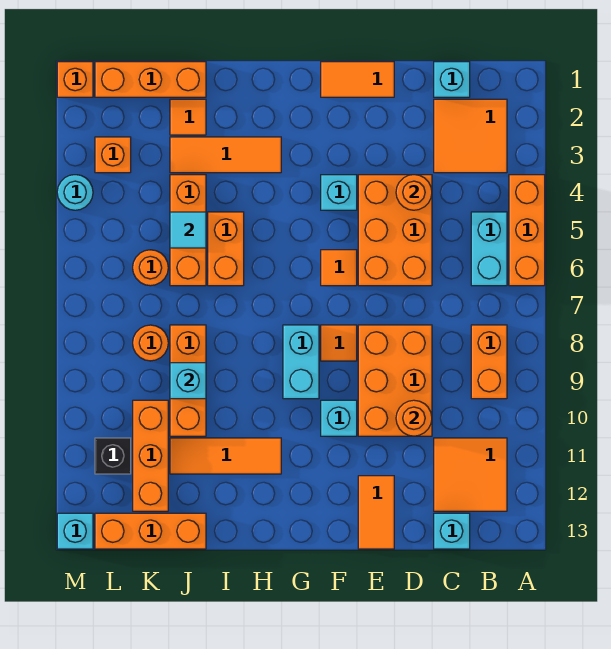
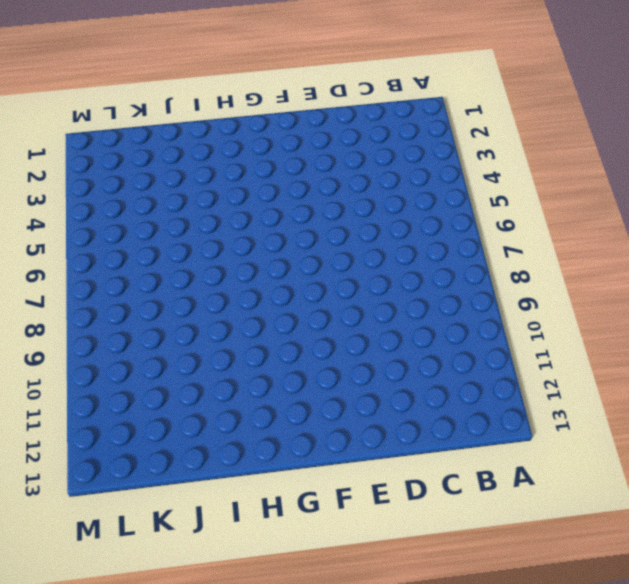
none -> orange 1x3 brick [509,175,545,286]
none -> orange 2x2 tile [434,99,507,173]
none -> cyan 1x2 brick [471,212,507,286]
none -> orange 1x2 brick [471,325,507,399]

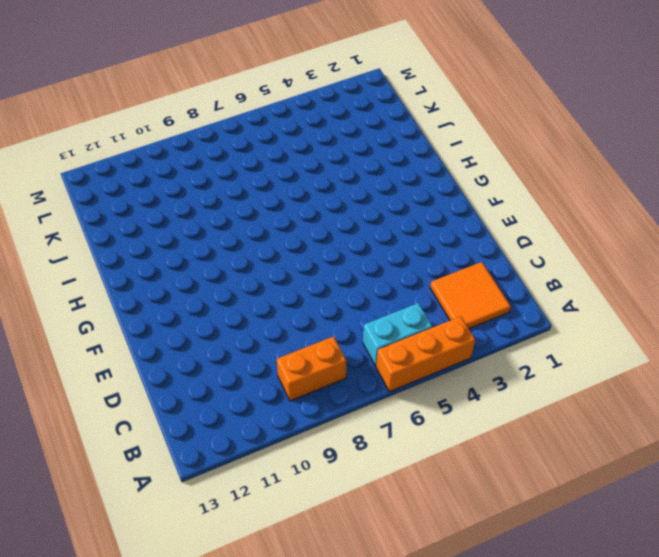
none -> orange 2x2 tile [434,438,507,511]
none -> cyan 1x1 brick [434,62,470,97]
none -> cyan 1x1 brick [434,513,470,549]
none -> orange 2x3 brick [358,175,432,286]

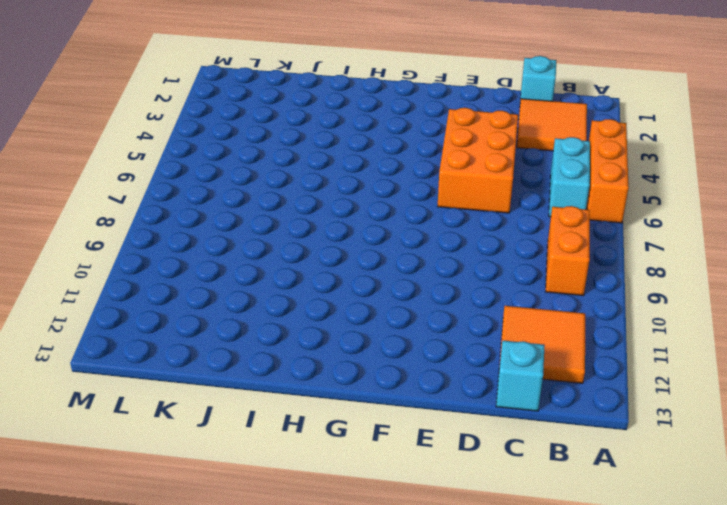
none -> orange 2x3 brick [358,325,432,436]
none -> orange 1x2 tile [321,62,394,97]
none -> orange 1x2 tile [358,476,394,549]
none -> cyan 1x1 brick [321,175,357,210]

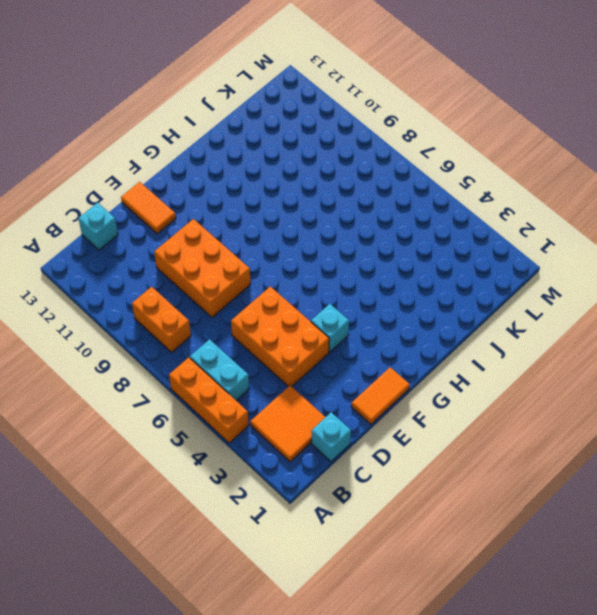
none -> orange 2x2 tile [434,438,507,511]
none -> orange 1x1 tile [321,250,357,286]
none -> orange 1x1 tile [321,325,357,361]
none -> cyan 1x1 brick [321,400,357,436]

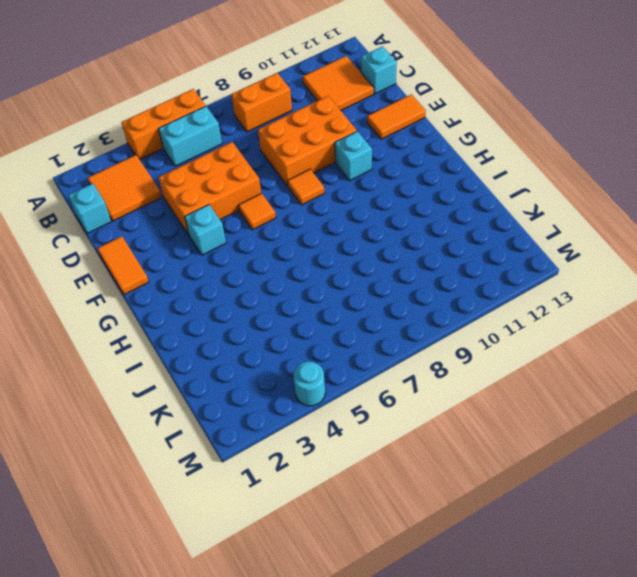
none -> cyan 1x2 brick [283,325,319,399]
none -> orange 1x3 tile [170,137,281,173]
none -> orange 1x3 tile [170,438,281,474]
none -> orange 1x2 brick [208,212,244,286]

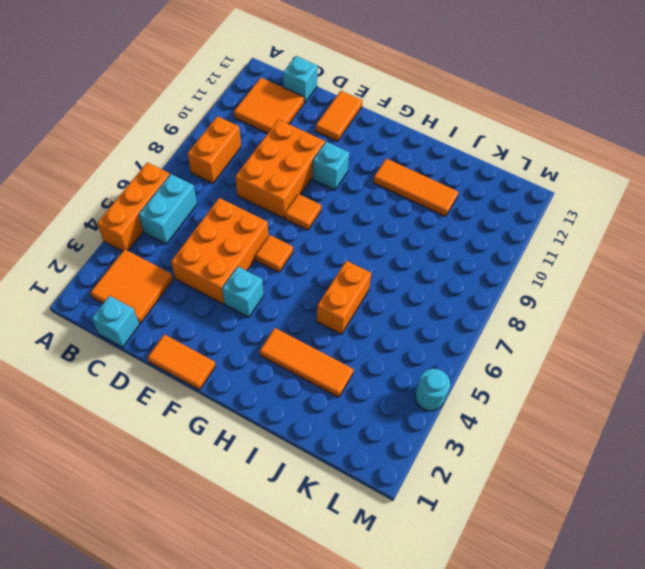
none -> cyan 1x2 brick [283,325,319,399]
none -> orange 1x3 brick [95,62,206,97]
none -> orange 1x1 tile [170,99,206,135]
none -> orange 1x3 brick [170,175,206,286]

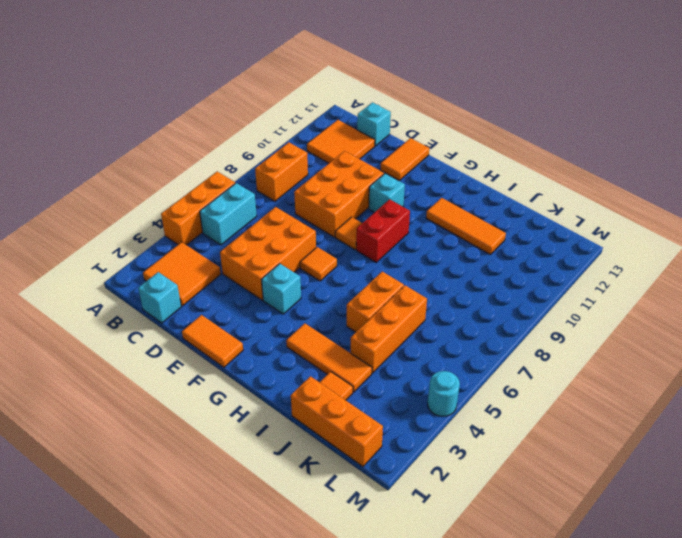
red 1x2 brick [356,199,410,262] -> cyan 1x2 brick [283,325,319,399]
none -> orange 1x3 brick [170,325,206,436]
none -> orange 1x3 brick [95,513,206,549]
none -> orange 1x1 round brick [133,250,168,286]
none -> orange 1x1 round brick [133,325,168,361]

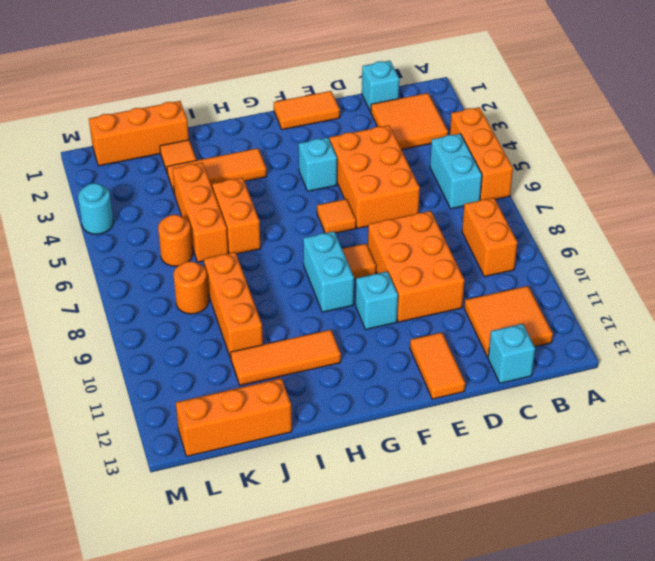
none -> orange 1x3 brick [133,400,168,511]
none -> orange 1x1 brick [95,137,131,173]
none -> black 1x1 brick [95,438,131,474]
none -> orange 1x1 brick [57,62,93,97]

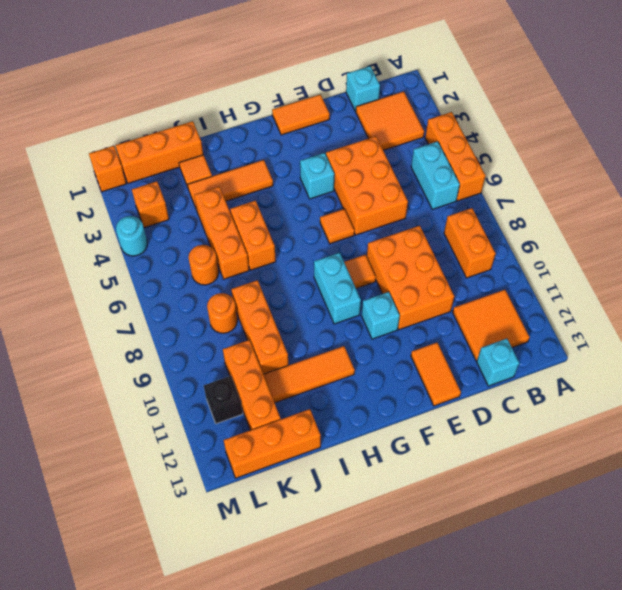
none -> cyan 1x1 brick [57,513,93,549]
none -> orange 1x1 round brick [396,175,432,210]
none -> orange 1x1 round brick [396,400,432,436]
none -> cyan 1x1 tile [170,212,206,248]

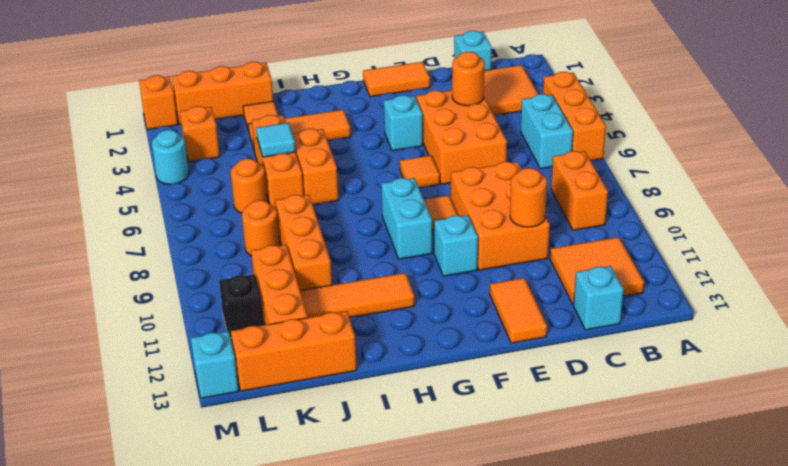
none -> cyan 1x1 brick [170,363,206,399]

